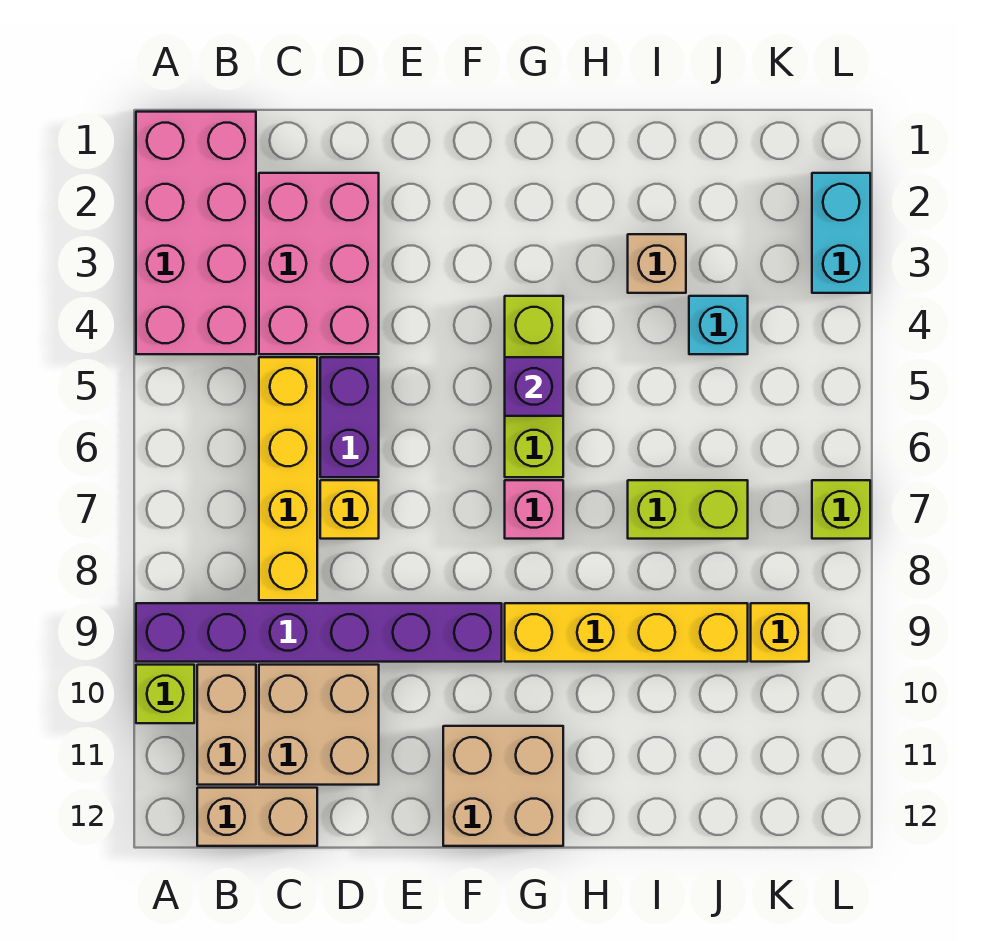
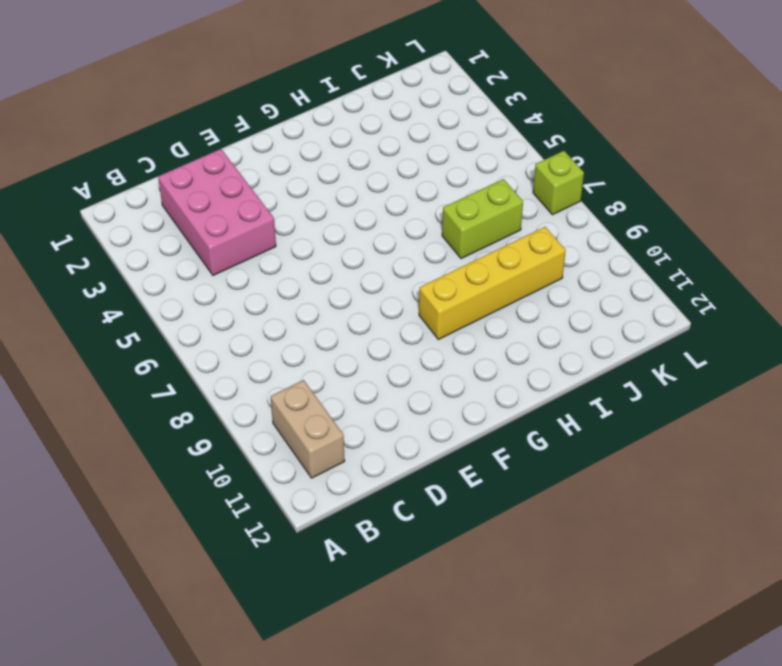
none -> pink 2x4 brick [136,112,256,354]
none -> purple 1x6 brick [136,603,502,662]
none -> lime 1x1 brick [136,665,194,723]

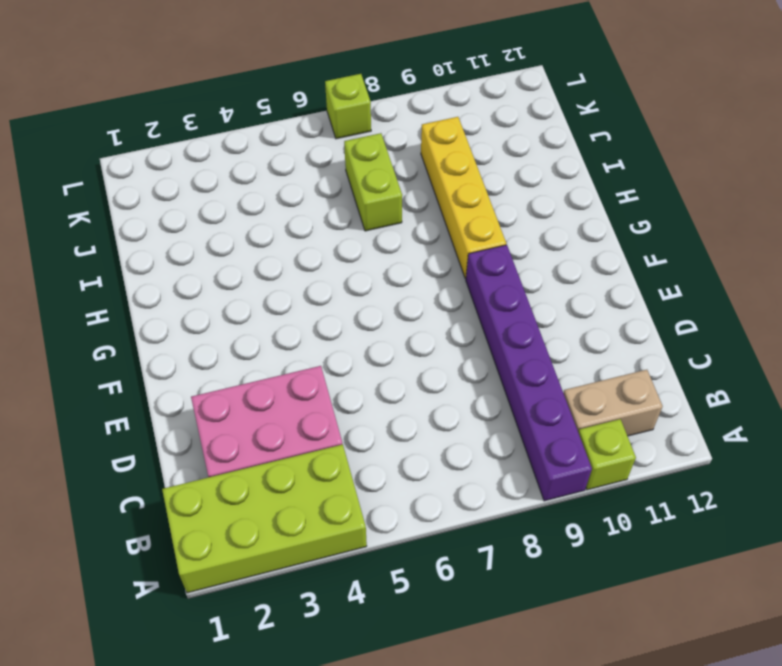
lime 2x4 brick [162,444,367,593] -> pink 2x4 brick [136,112,256,354]
none -> tan 1x2 brick [197,788,317,846]
none -> yellow 1x4 brick [259,357,317,600]
none -> tan 2x2 brick [259,665,379,785]

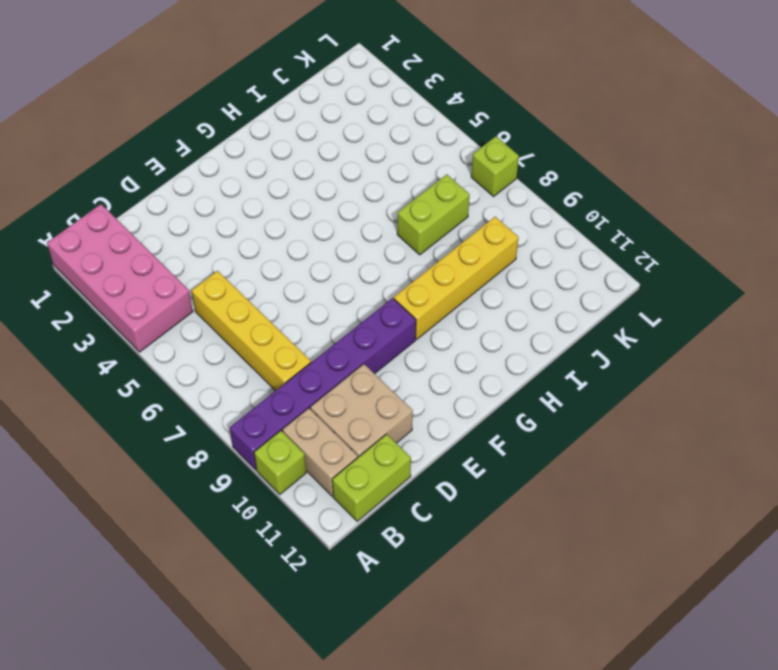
lime 1x2 brick [332,434,411,521] -> tan 1x2 brick [197,788,317,846]
none -> pink 2x3 brick [259,173,379,354]
none -> purple 1x2 brick [320,357,379,477]
none -> yellow 1x1 brick [320,480,379,539]

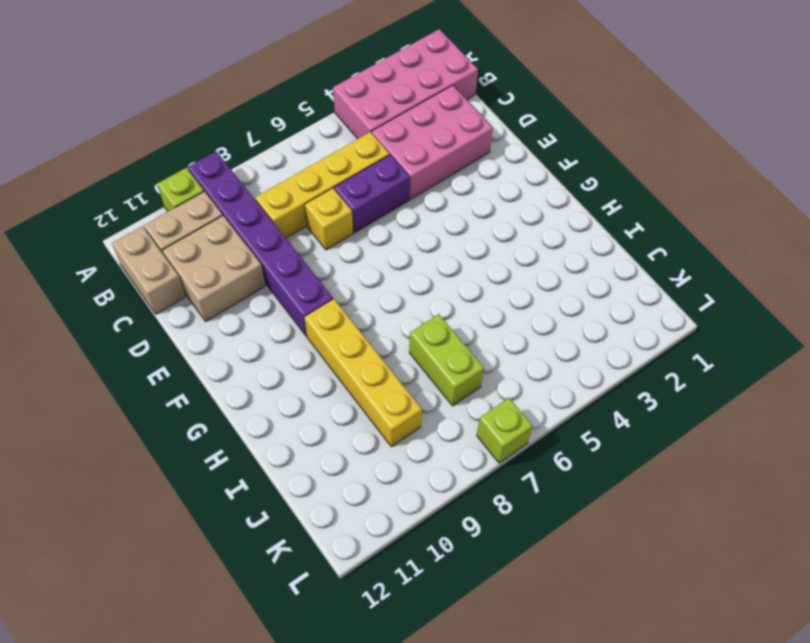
none -> tan 2x2 brick [443,726,563,846]
none -> lime 1x3 brick [505,296,563,477]
none -> pink 1x1 brick [505,480,563,539]

